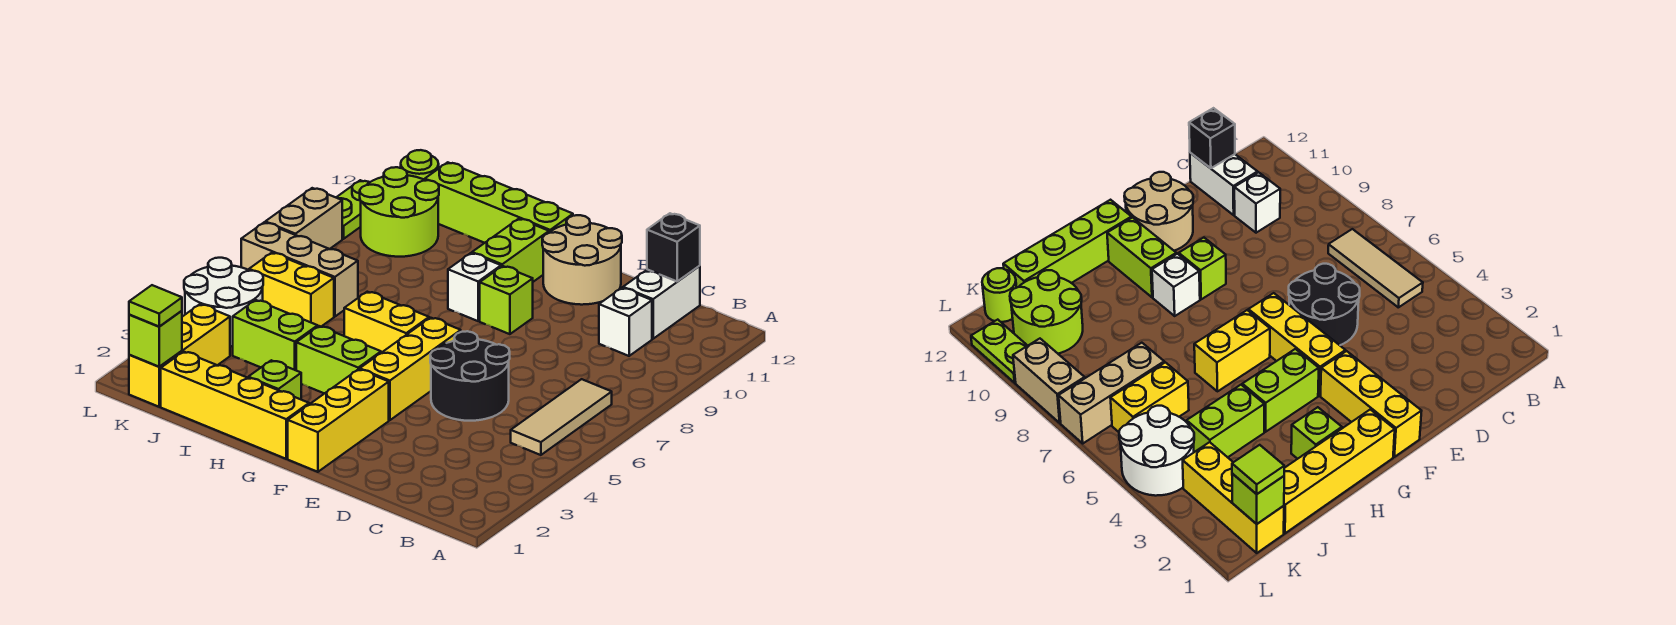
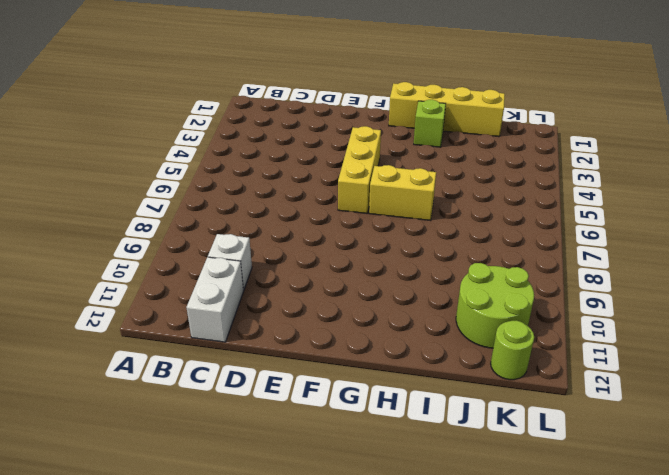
none -> tan 1x3 tile [511,379,612,455]
none -> black 2x2 round brick [430,331,510,421]
none -> tan 2x2 round brick [542,215,622,305]

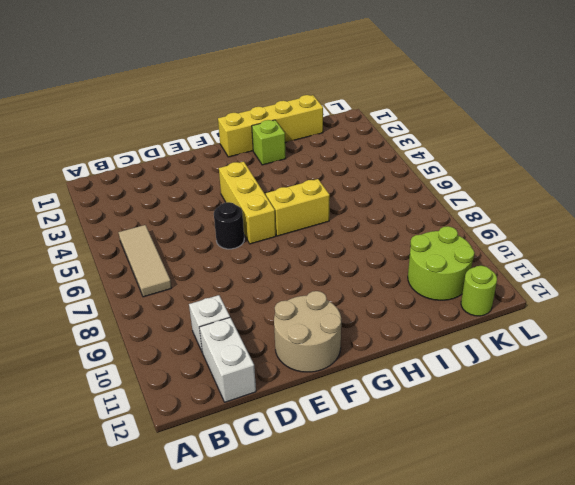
black 1x1 round brick [214,202,244,249] -> black 2x2 round brick [430,331,510,421]
none -> yellow 1x3 brick [288,369,389,472]
none -> lime 1x1 brick [480,266,533,334]
none -> lime 1x2 brick [296,326,381,394]

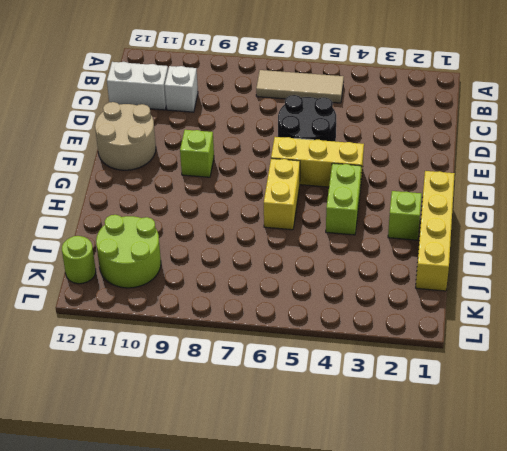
none -> yellow 1x3 brick [288,369,389,472]
none -> white 1x1 brick [448,253,501,321]
none -> lime 1x2 brick [472,219,549,282]

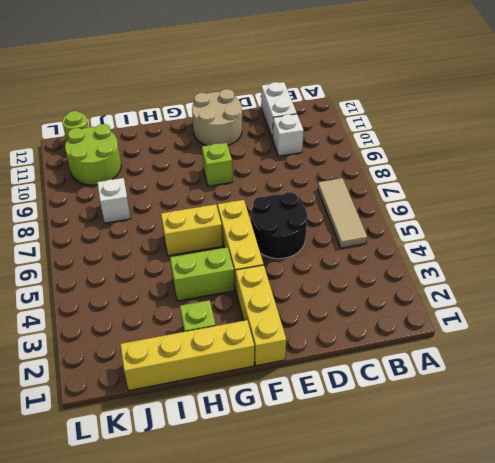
white 1x1 brick [97,178,131,223] -> white 1x1 brick moved to [448,253,501,321]
none -> lime 1x2 brick [472,219,549,282]
none -> lime 1x4 brick [425,162,573,243]
none -> lime 1x2 brick [233,300,318,370]

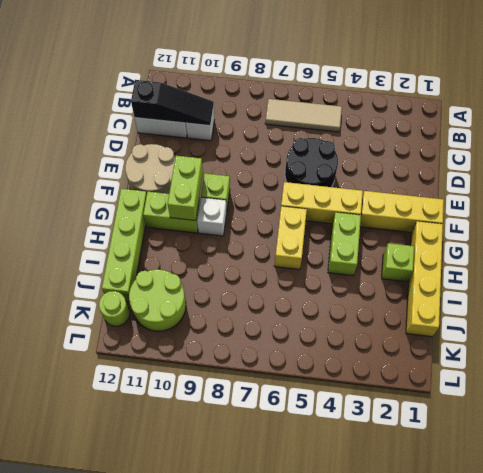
black 1x3 slope [131,80,214,126] -> black 1x1 brick [647,213,700,281]
lime 1x2 brick [168,156,203,220] -> lime 1x2 brick moved to [233,300,318,370]
none -> yellow 1x2 brick [249,253,334,326]
none -> tan 1x3 brick [241,222,358,317]
none -> yellow 1x3 brick [129,304,230,407]

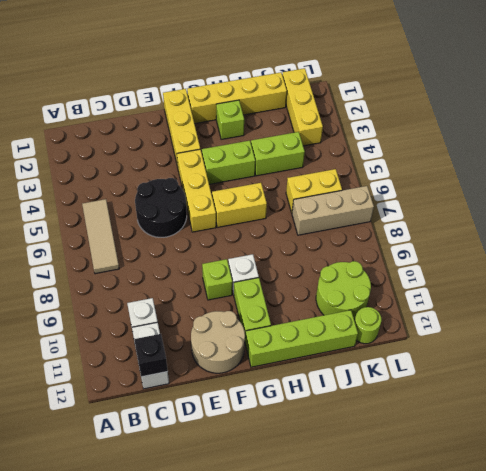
none -> white 2x2 round brick [184,258,263,347]
none -> tan 1x2 brick [265,188,342,249]
none -> lime 1x2 plate [336,180,370,239]

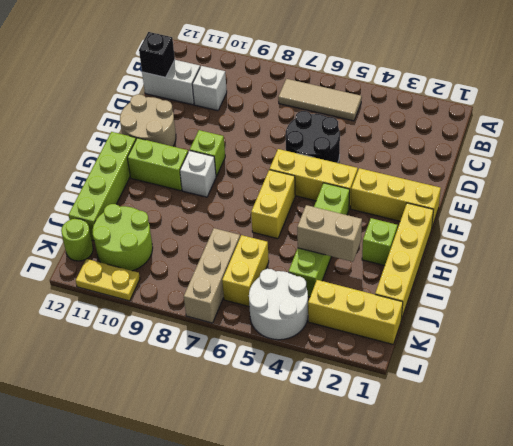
tan 1x2 brick [297,205,362,262] -> tan 1x2 brick moved to [265,188,342,249]
yellow 1x2 plate [76,259,140,301] -> lime 1x2 plate [336,180,370,239]
none -> lime 1x1 brick [129,311,182,367]
none -> lime 1x1 tile [129,285,182,327]

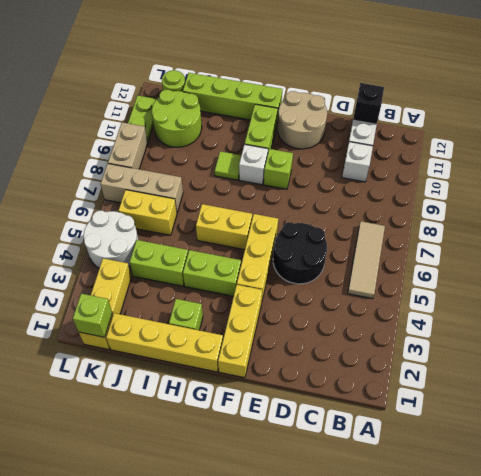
lime 1x1 tile [215,151,241,180] -> lime 1x1 tile moved to [129,285,182,327]

